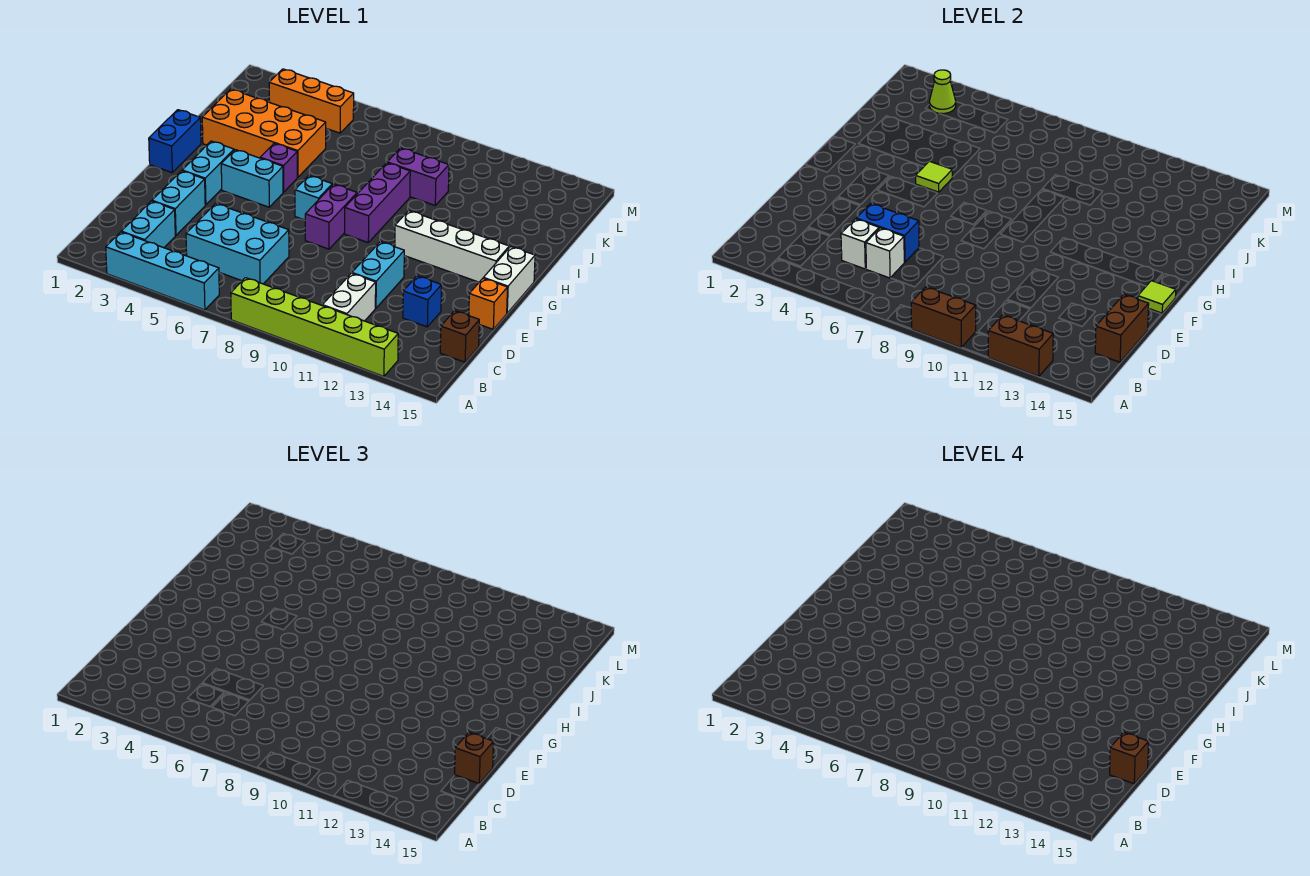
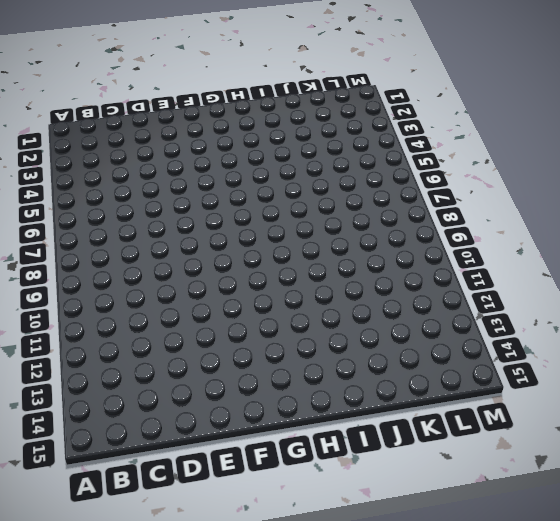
none -> cyan 1x4 brick [106,232,219,310]
none -> lime 1x6 brick [231,278,398,376]
none -> cyan 1x2 brick [121,201,175,248]
none -> white 1x2 brick [322,273,376,321]

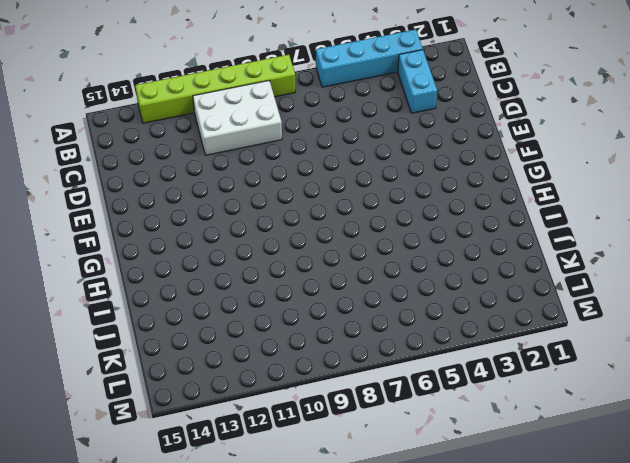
white 2x3 brick [193,81,282,155] -> white 1x2 brick [322,273,376,321]
none -> cyan 2x3 brick [186,204,289,284]
none -> brown 1x1 brick [440,311,479,362]
none -> cyan 1x2 brick [152,171,205,235]
none -> cyan 1x2 brick [352,242,404,308]

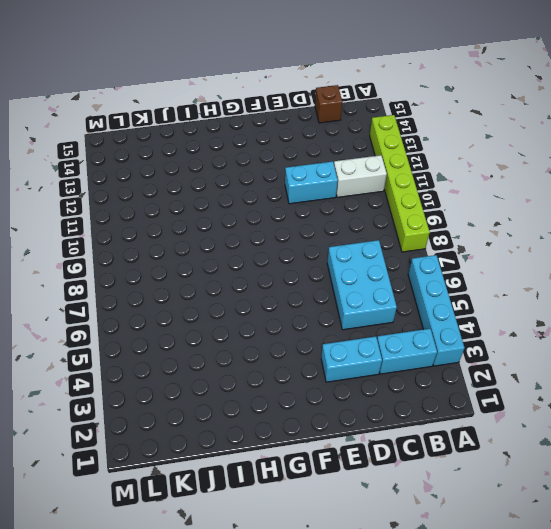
none -> blue 1x1 brick [403,276,442,327]
none -> orange 1x1 brick [469,278,508,329]
none -> cyan 1x2 brick [182,141,234,205]
none -> purple 1x2 brick [305,184,357,249]

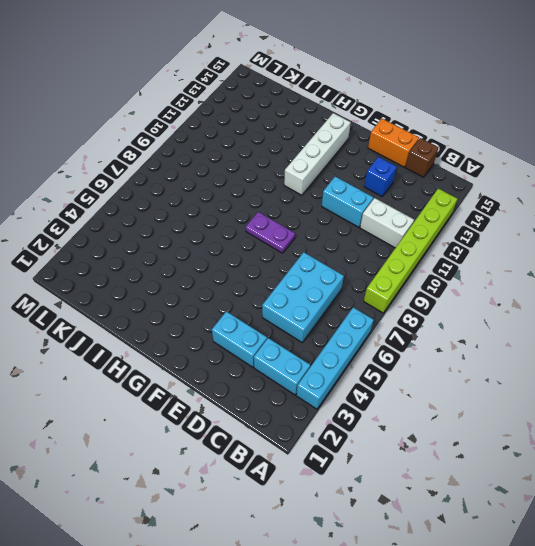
orange 1x2 brick [368,119,419,167] -> orange 1x1 brick [469,278,508,329]
purple 1x2 plate [245,212,295,253] -> purple 1x2 brick [305,184,357,249]
none -> cyan 1x2 brick [182,141,234,205]
none -> white 1x2 brick [484,247,535,313]
none -> blue 1x2 brick [149,110,201,172]
none -> cyan 1x2 brick [221,150,283,207]

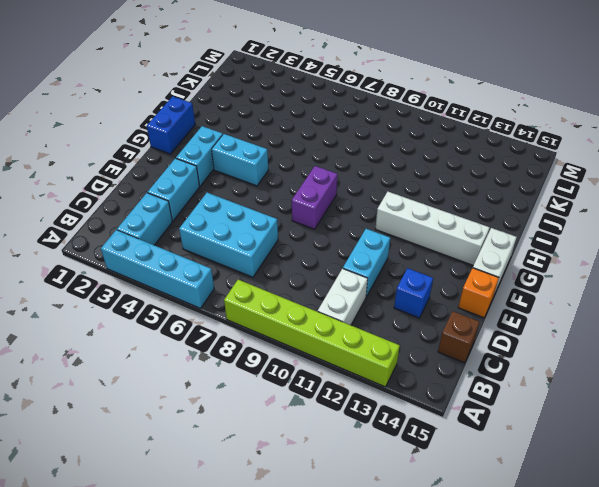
none -> cyan 1x1 brick [295,176,332,220]
none -> purple 1x3 brick [345,163,410,242]
none -> purple 1x1 brick [260,143,297,192]
none -> orange 2x4 brick [202,89,326,177]

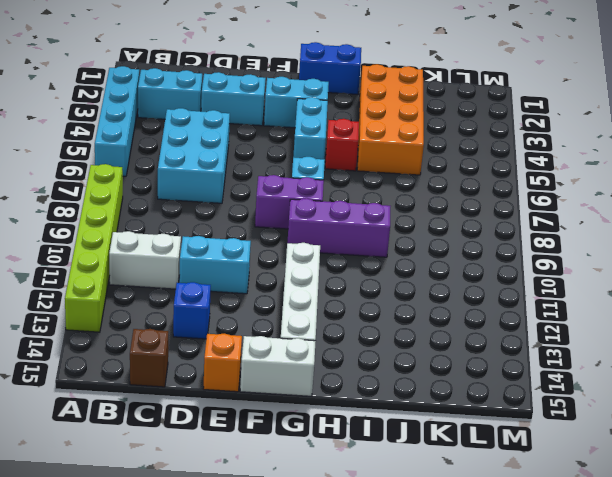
red 1x1 brick [325,119,359,171] -> purple 1x1 brick [260,143,297,192]
none -> purple 1x2 brick [387,148,449,205]
none -> orange 1x3 brick [269,69,354,133]
none -> brown 1x2 brick [911,287,976,347]
none -> brown 1x2 brick [988,315,1053,376]

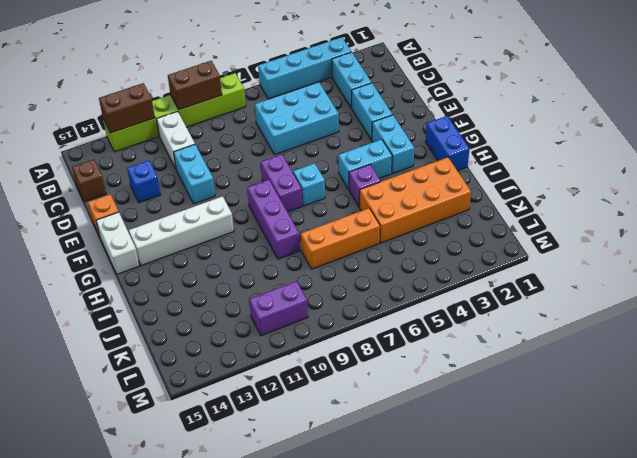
orange 1x3 brick [301,208,380,269] -> orange 1x3 brick moved to [269,69,354,133]
purple 1x2 brick [249,281,308,336] -> purple 1x2 brick moved to [387,148,449,205]
none -> white 1x1 brick [841,219,879,269]
none -> white 1x1 brick [866,228,904,278]
none -> brown 1x2 brick [1095,295,1149,362]
none -> blue 1x2 brick [856,204,919,262]

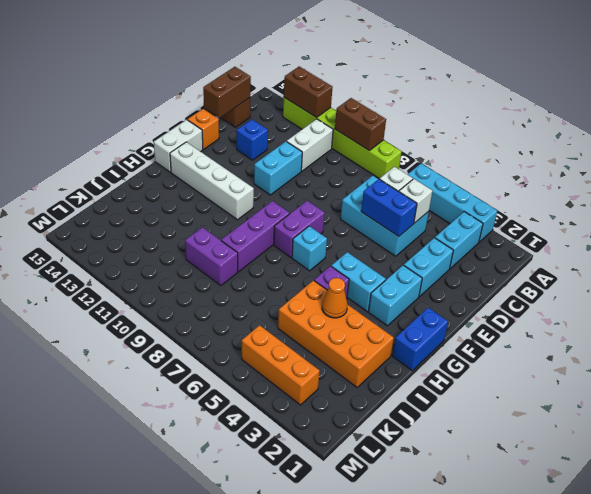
orange 1x1 cone [322,278,347,318] -> none
none -> lime 1x1 tile [1138,281,1176,313]
none -> lime 1x1 tile [916,161,952,192]
none -> lime 1x1 cone [929,70,956,114]
none -> brown 1x1 brick [455,733,494,784]

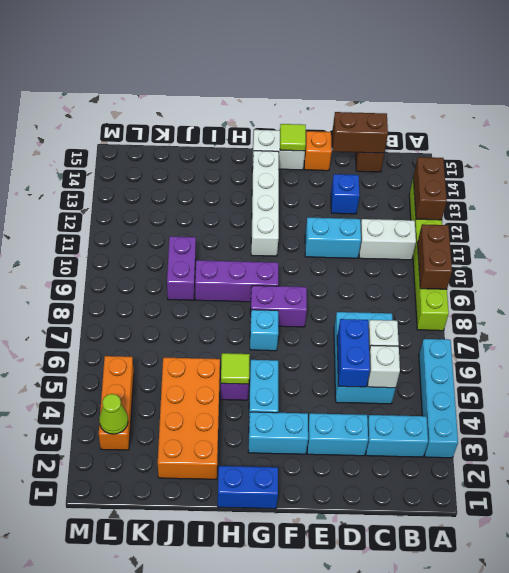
none -> brown 1x1 brick [455,733,494,784]
none -> brown 1x1 brick [1110,733,1149,784]

